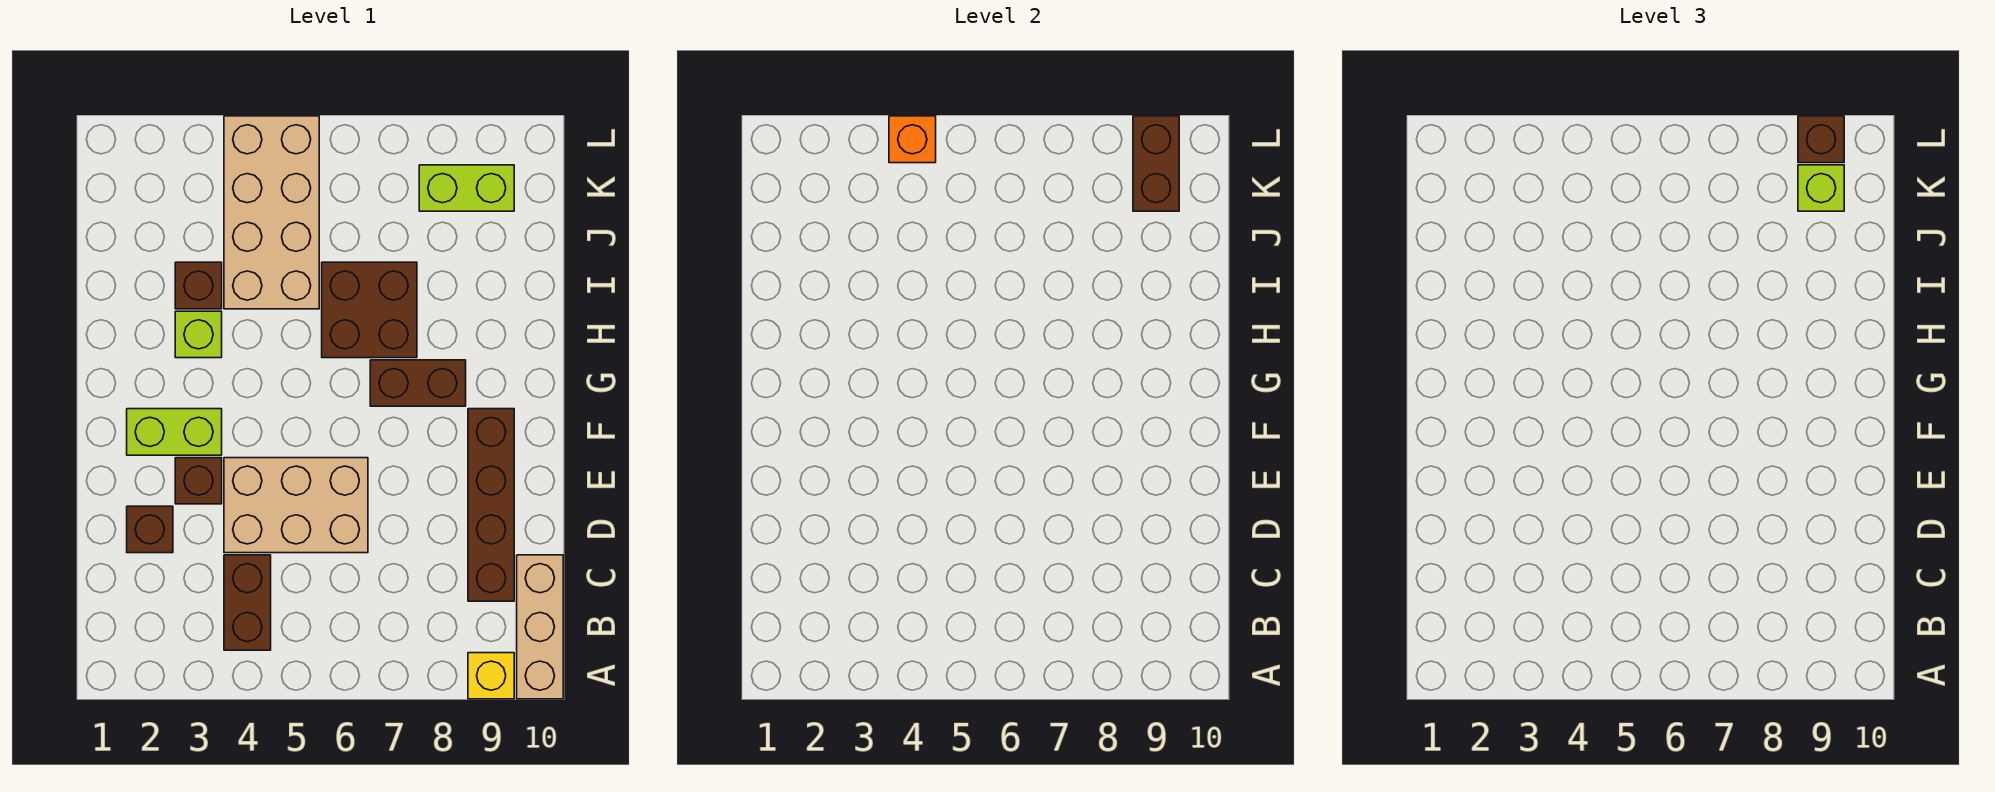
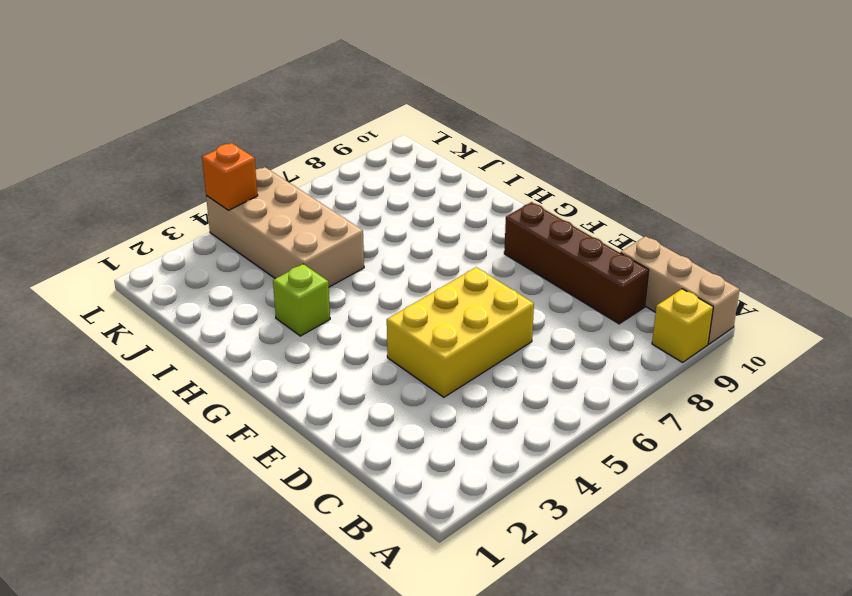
yellow 2x3 brick [387,267,534,397] -> tan 2x3 brick [224,458,368,553]
none -> brown 1x2 brick [224,555,271,650]
none -> brown 1x1 brick [127,506,173,553]
none -> brown 1x1 brick [175,458,222,504]

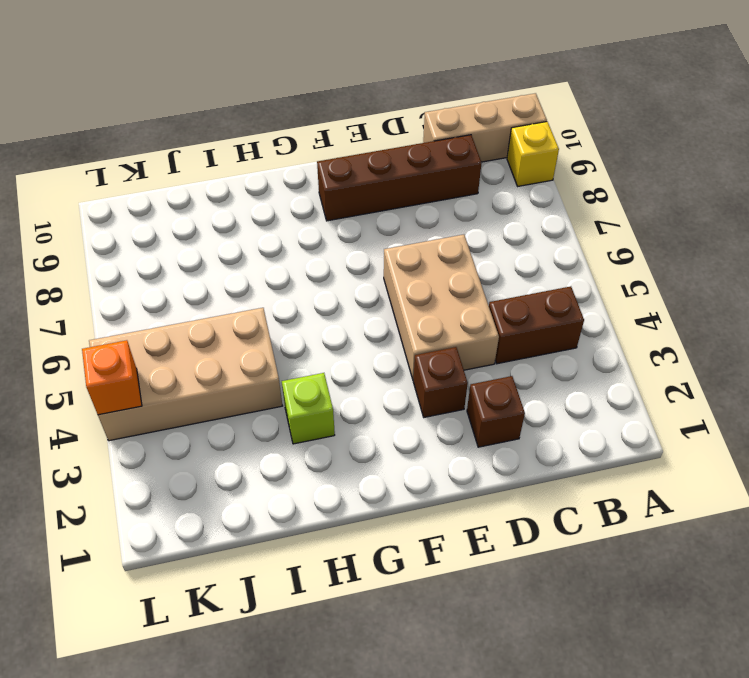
none -> lime 1x2 brick [127,409,222,455]
none -> brown 1x2 brick [370,360,466,406]
none -> brown 2x2 brick [322,262,417,358]

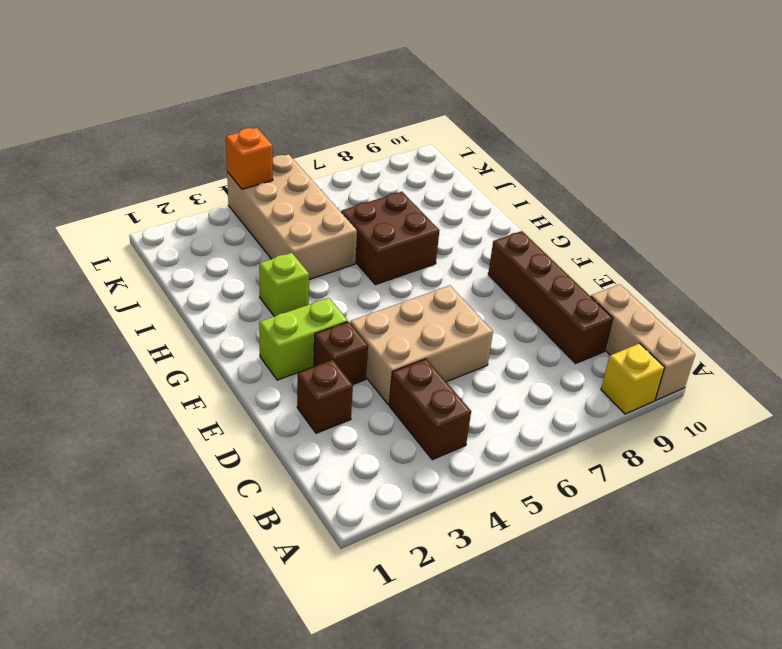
none -> brown 1x2 brick [370,360,466,406]
none -> brown 1x1 brick [175,262,222,309]
none -> lime 1x2 brick [419,165,514,211]

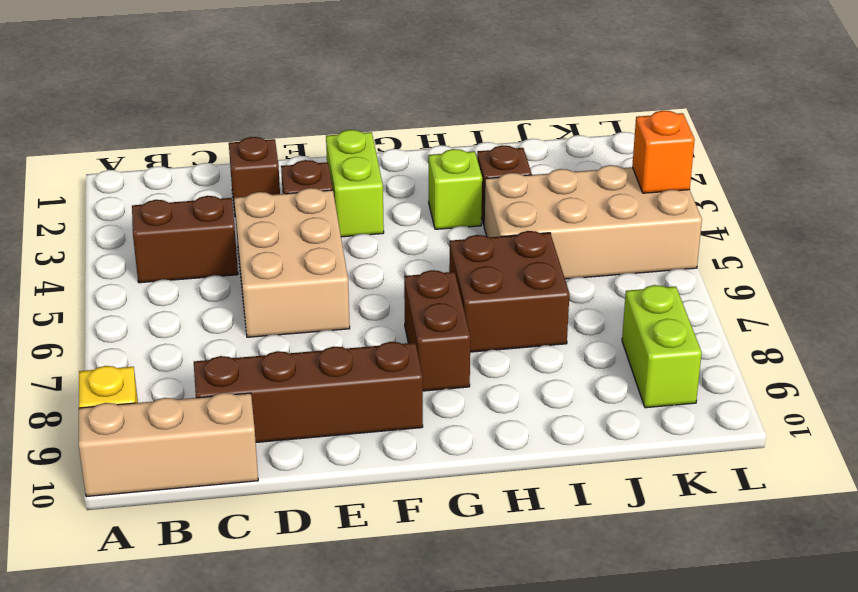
none -> brown 1x2 brick [1133,116,1179,211]
none -> lime 1x1 brick [1798,165,1844,211]
none -> brown 1x1 brick [1798,116,1844,163]

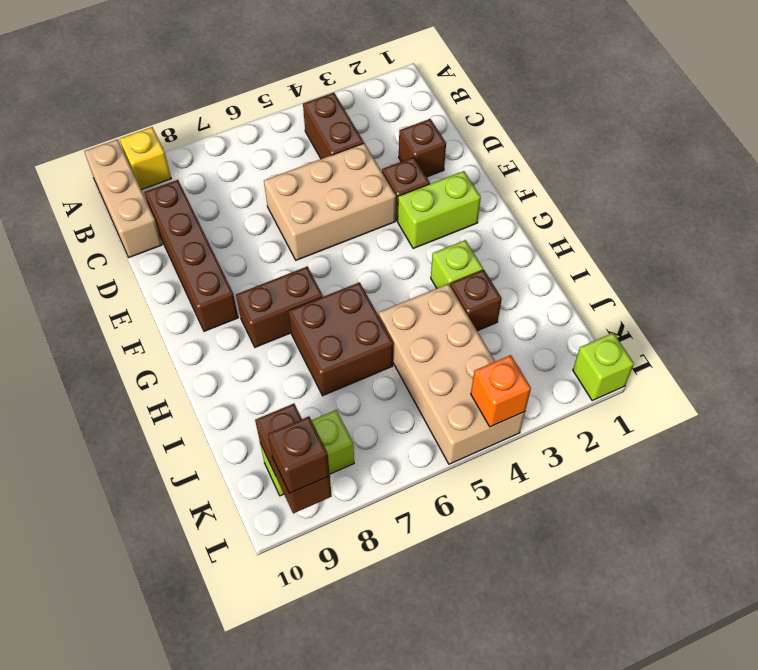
lime 1x1 brick [573,333,634,400] -> lime 1x1 brick moved to [1798,165,1844,211]

